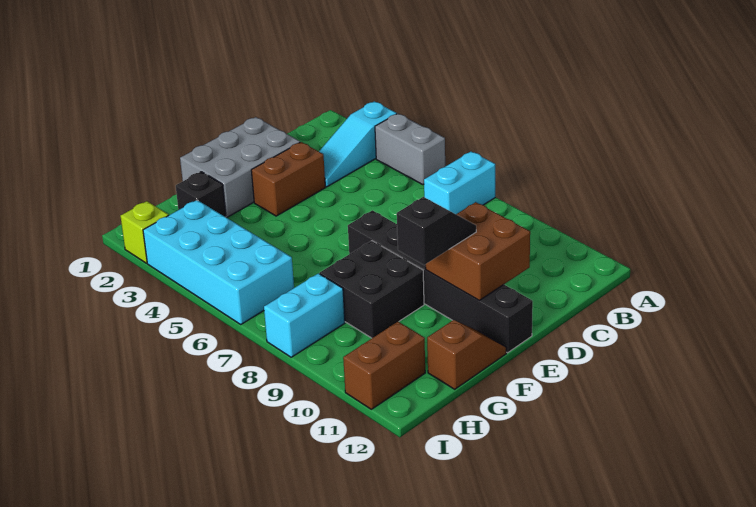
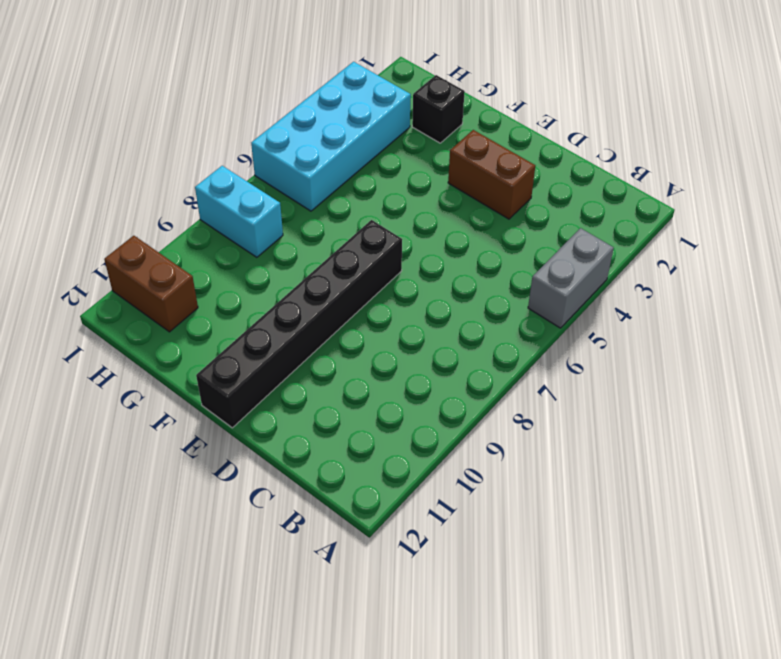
none -> cyan 1x3 slope [319,101,397,187]
none -> cyan 1x2 brick [424,152,495,214]
none -> grey 2x3 brick [180,117,300,217]

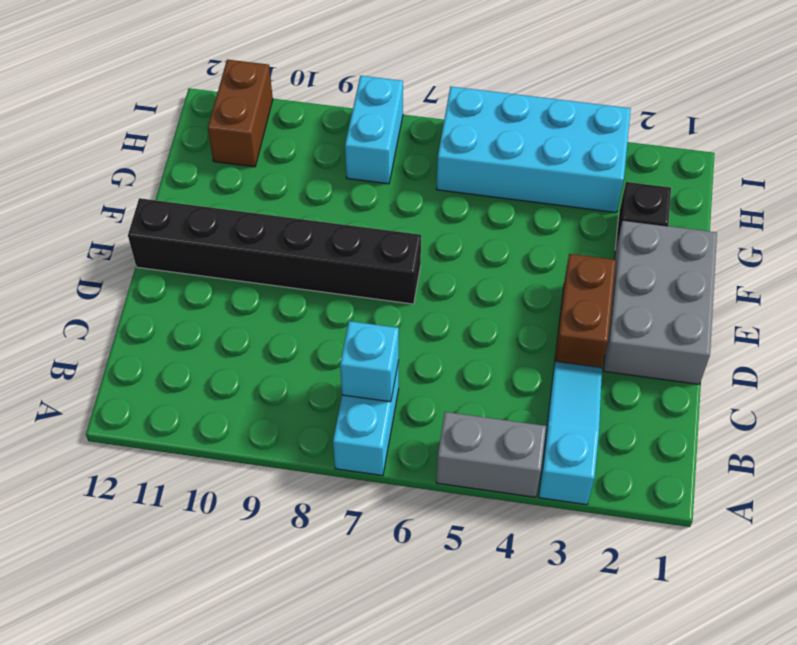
cyan 1x1 brick [340,321,399,402] -> none
none -> black 2x2 brick [320,241,424,338]
none -> brown 1x2 slope [427,320,506,389]
none -> lime 1x1 brick [121,201,169,263]

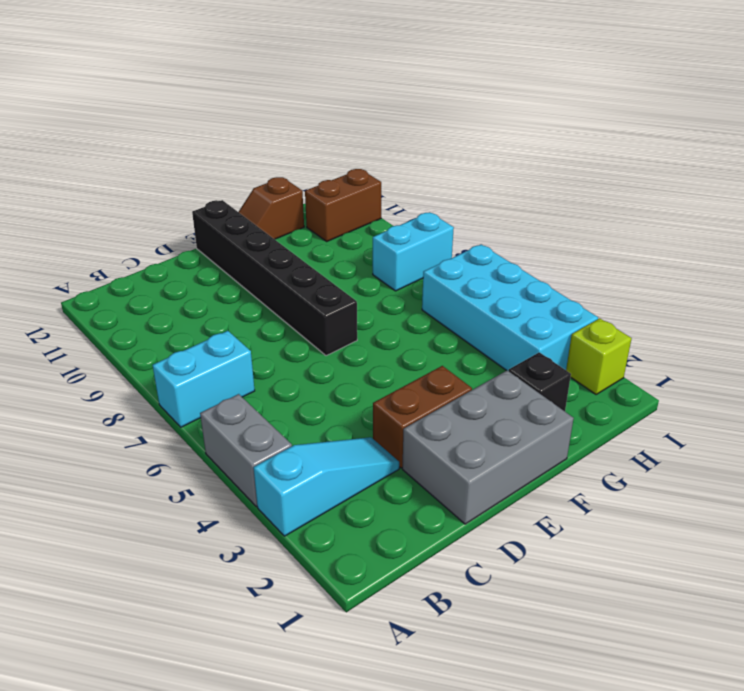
none -> black 2x2 brick [320,241,424,338]
none -> brown 2x2 brick [426,202,530,300]
none -> black 1x2 slope [397,197,476,265]

